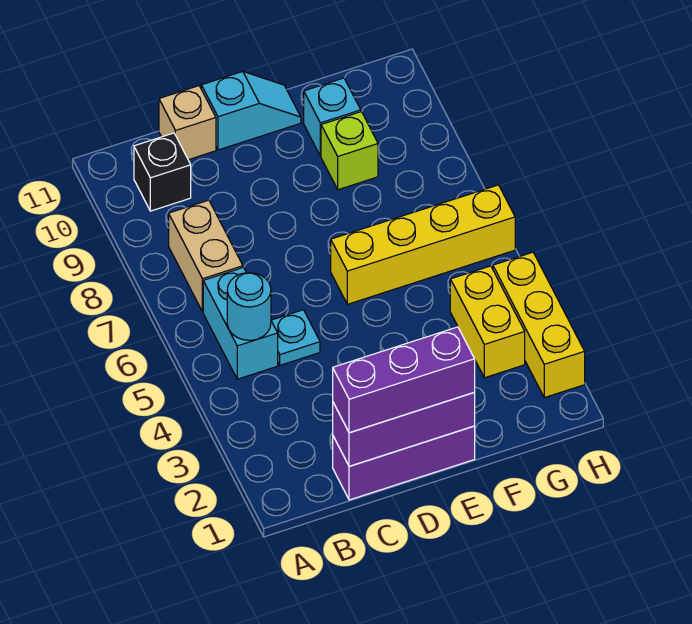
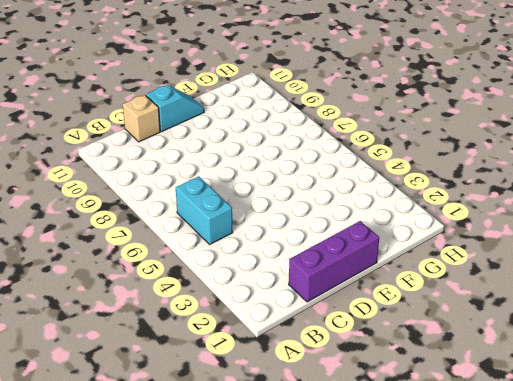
none -> tan 1x2 brick [169,200,243,312]
none -> black 1x1 brick [134,133,191,211]
none -> cyan 1x1 plate [271,310,320,365]

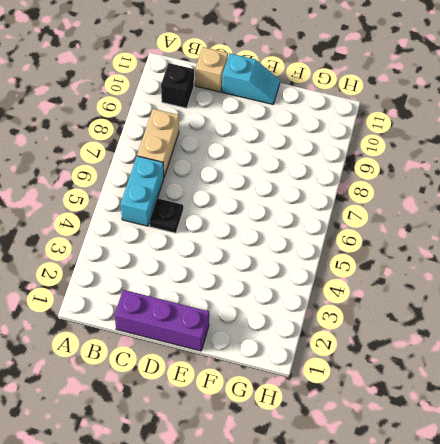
black 1x1 plate [149,198,183,233] -> cyan 1x1 plate [271,310,320,365]
none -> yellow 1x4 brick [331,185,515,304]
none -> lime 1x1 brick [321,112,378,190]
none -> cyan 1x1 brick [304,78,361,156]

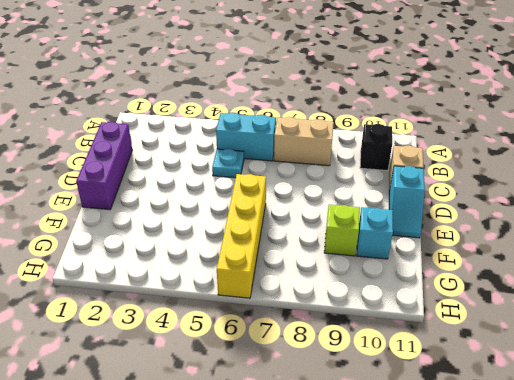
none -> yellow 1x2 brick [450,266,525,378]
none -> yellow 1x3 brick [493,252,585,398]
none -> cyan 1x1 round brick [227,273,271,340]

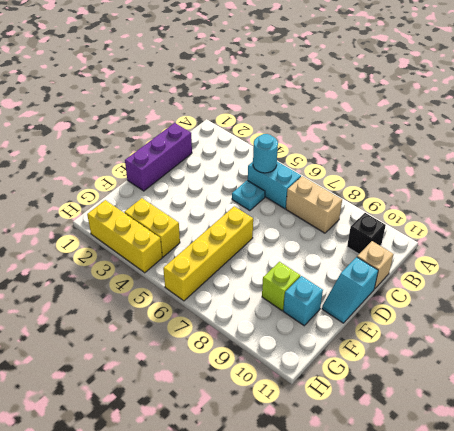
none -> purple 1x3 brick [333,393,475,466]
none -> purple 1x3 brick [333,327,475,433]

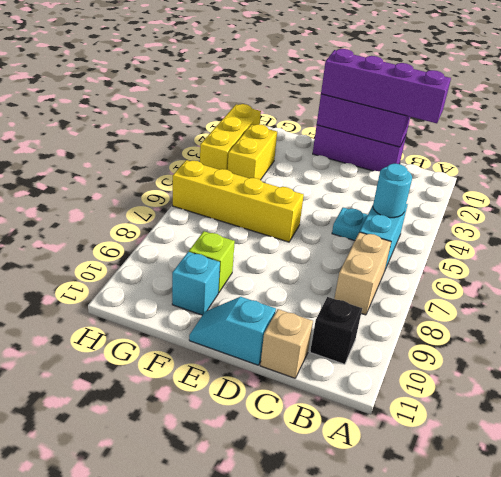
purple 1x4 brick [321,49,451,123] -> purple 1x3 brick [333,327,475,433]

